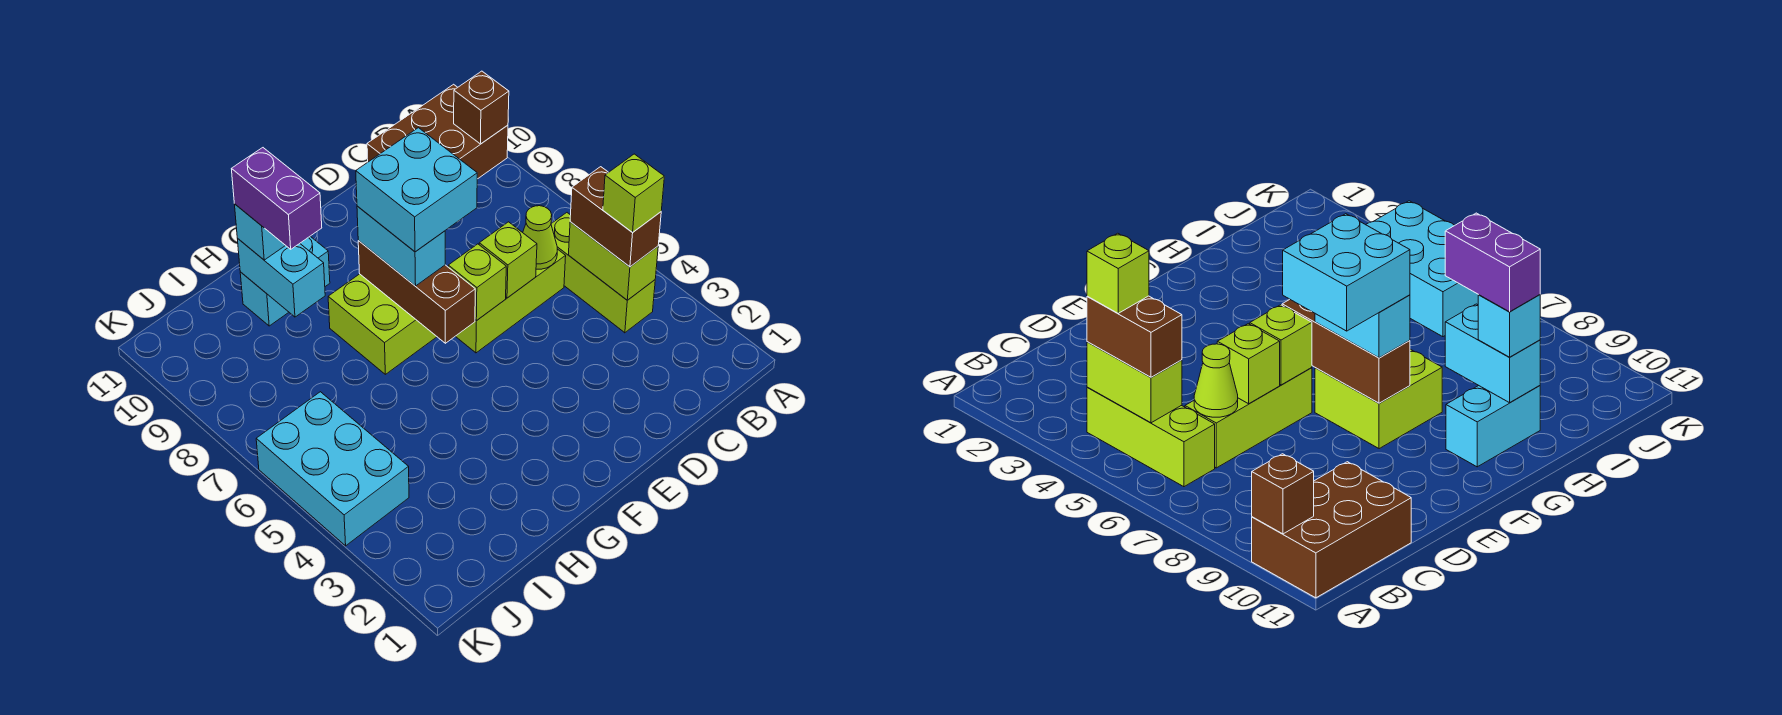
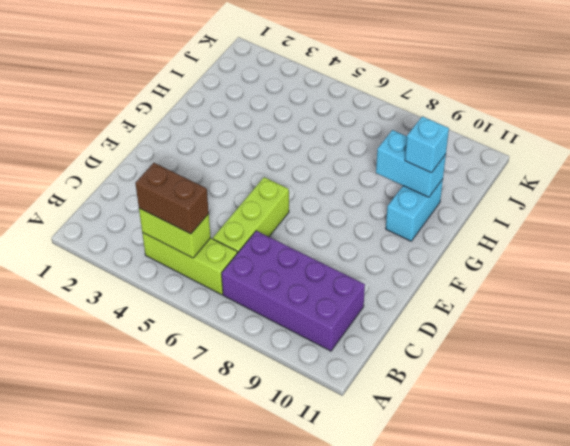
purple 2x4 brick [222,231,365,351] -> brown 2x3 brick [367,84,508,179]
none -> lime 2x2 brick [328,274,437,374]
none -> cyan 2x3 brick [256,392,409,546]
none -> brown 1x1 brick [454,71,509,144]

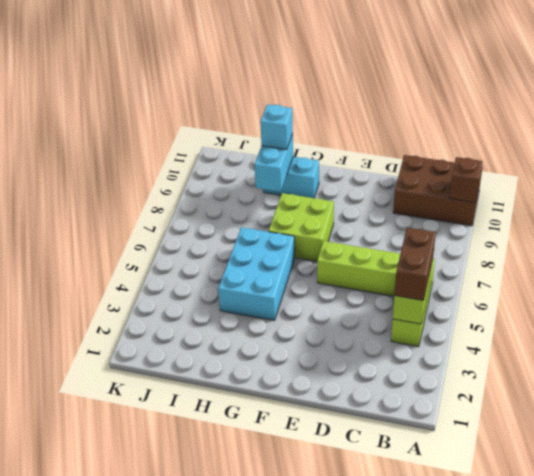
cyan 2x3 brick [218,227,295,320] -> cyan 2x3 brick moved to [256,392,409,546]
none -> lime 1x1 cone [523,206,557,269]
none -> lime 1x1 brick [479,222,537,298]
none -> lime 1x1 brick [448,244,506,321]

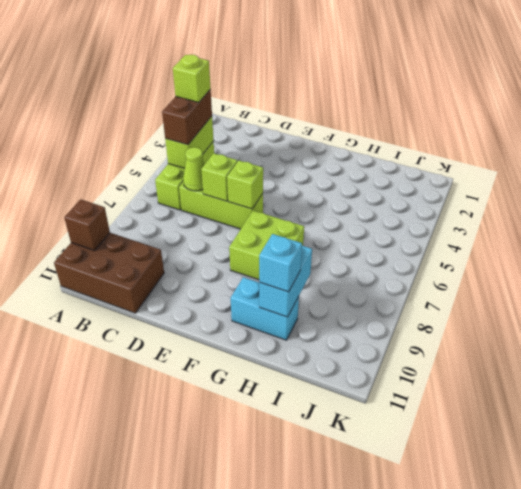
none -> cyan 2x3 brick [256,392,409,546]
none -> brown 1x3 brick [358,241,475,343]
none -> cyan 1x2 brick [357,206,445,286]

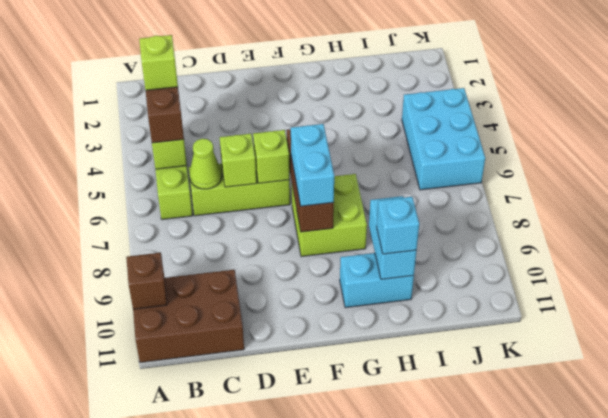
none -> cyan 2x2 brick [356,128,477,252]
none -> purple 1x2 brick [232,148,322,249]

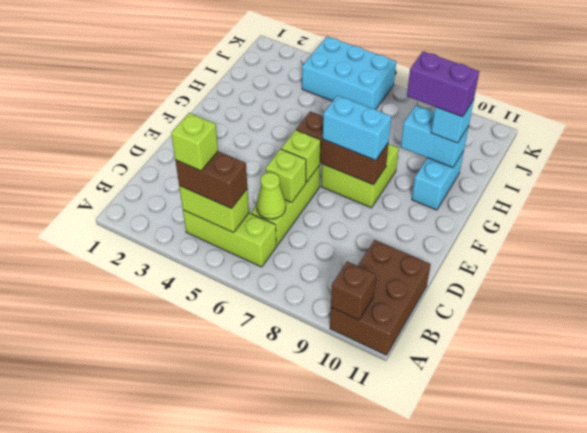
none -> cyan 2x2 brick [356,128,477,252]

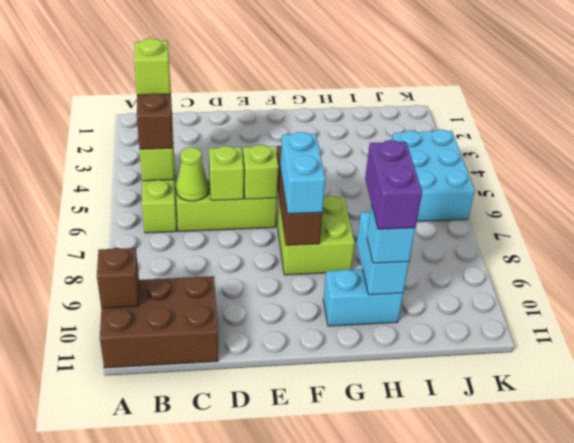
none -> cyan 2x2 brick [356,128,477,252]

